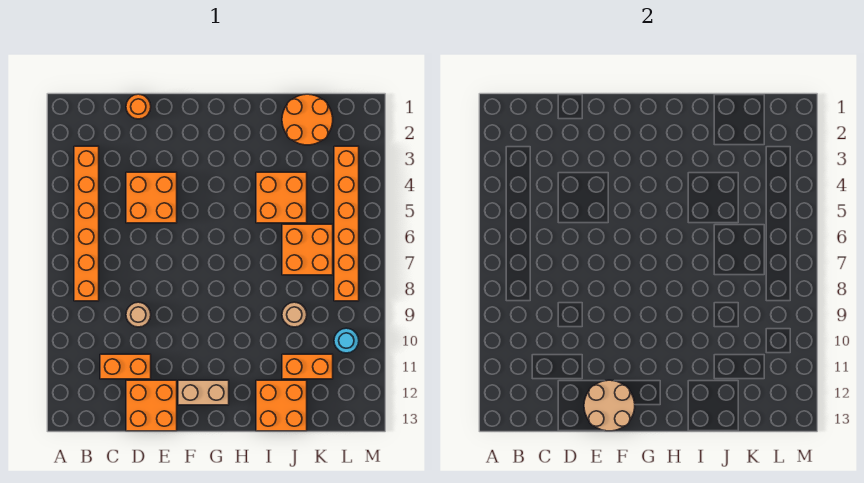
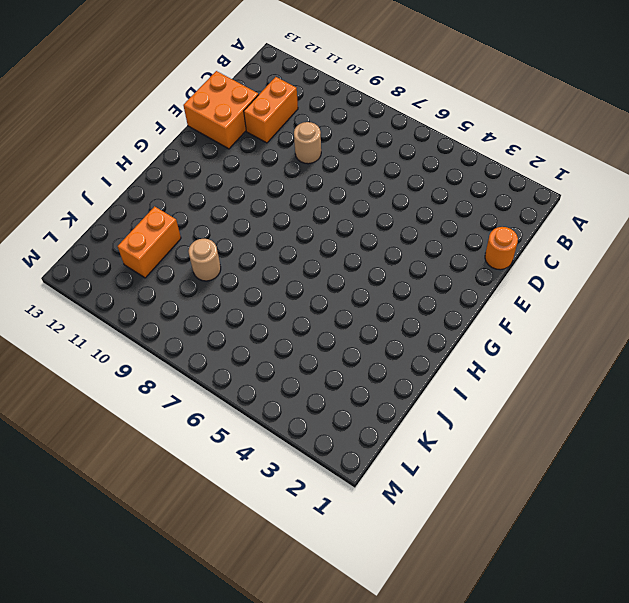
none -> orange 1x6 brick [74,146,99,301]
none -> orange 2x2 brick [126,172,177,223]
none -> tan 1x2 brick [178,380,229,405]

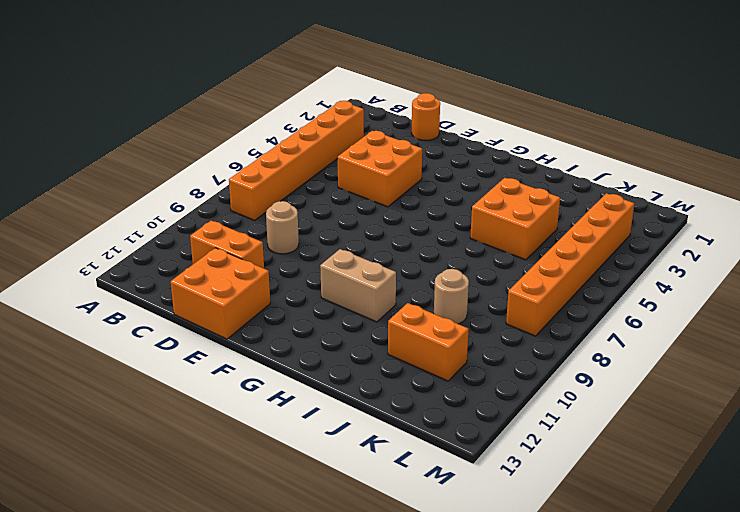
tan 1x2 brick [320,249,396,322] -> tan 1x2 brick moved to [178,380,229,405]
none -> orange 2x2 brick [256,380,307,431]
none -> orange 2x2 round brick [282,94,333,145]
none -> orange 2x2 brick [282,224,333,275]

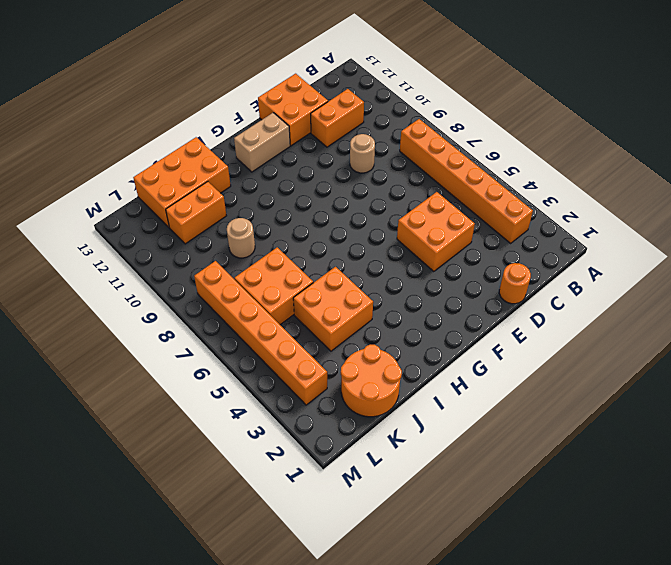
orange 2x3 brick [133,137,231,227] -> orange 2x2 brick [256,380,307,431]
none -> cyan 1x1 round brick [334,328,359,353]
none -> tan 2x2 round brick [584,380,635,431]

